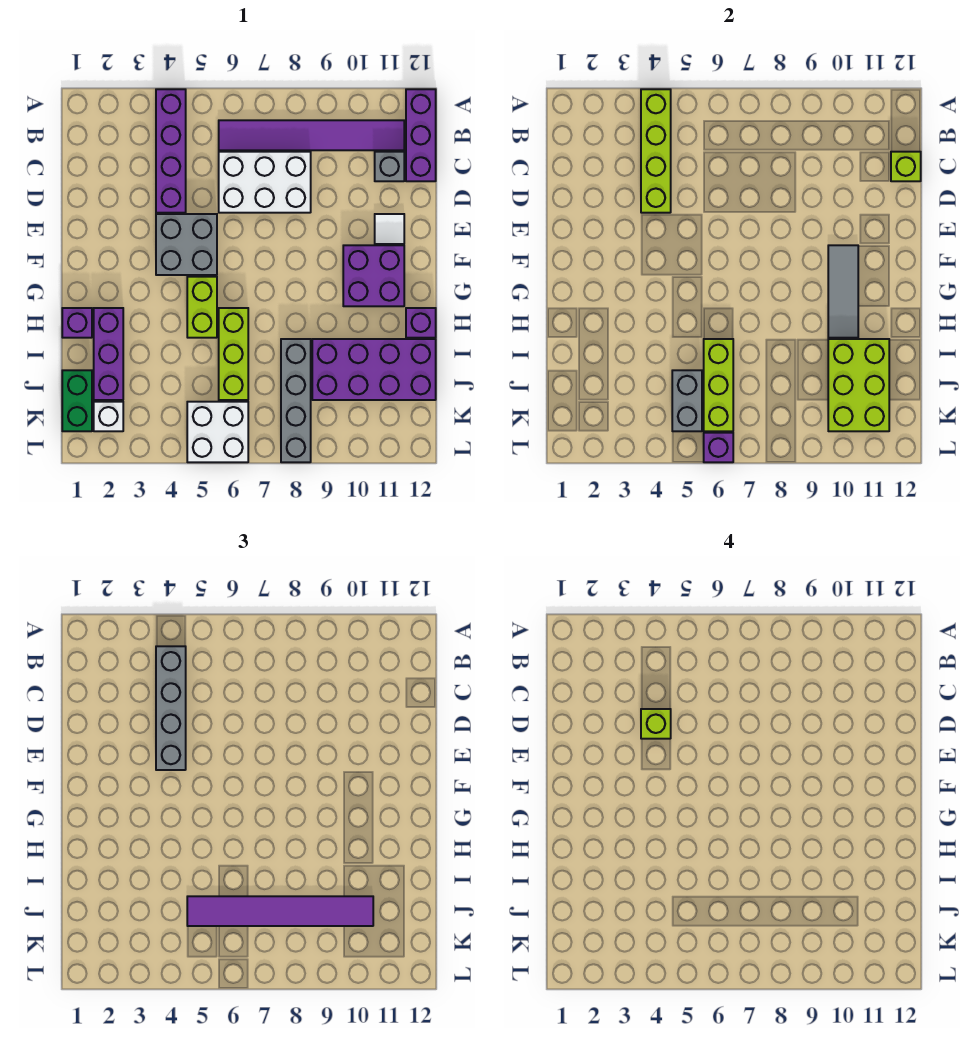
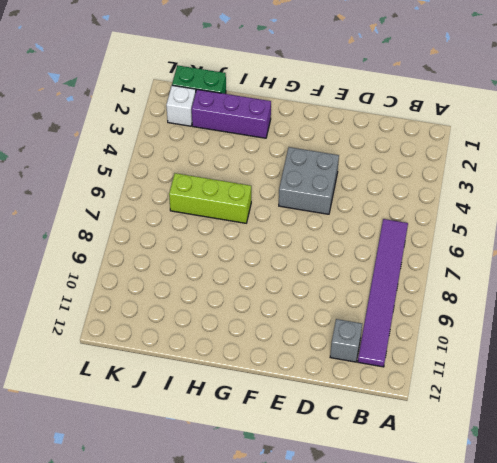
none -> purple 1x4 brick [156,89,186,213]
none -> purple 1x3 brick [406,89,436,181]
none -> white 2x3 brick [219,152,311,213]

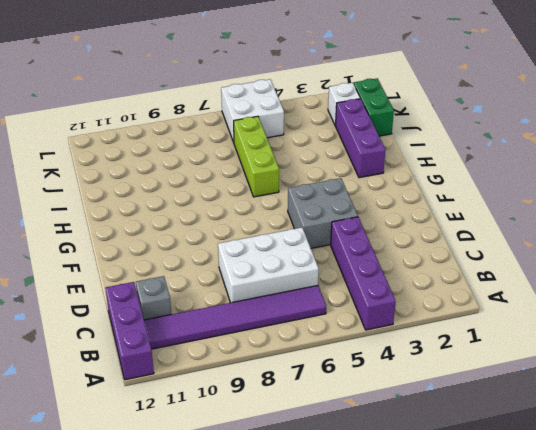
none -> white 1x1 tile [375,214,404,244]
none -> purple 2x2 brick [343,245,404,306]
none -> lime 1x2 brick [187,277,217,338]

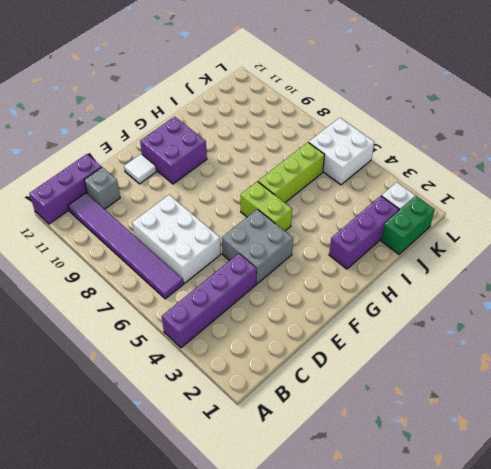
lime 1x2 brick [241,181,292,231] -> lime 1x2 brick turned to [187,277,217,338]
none -> purple 1x1 brick [62,308,92,338]
none -> purple 1x1 brick [406,308,436,338]
none -> grey 1x4 brick [281,339,311,462]

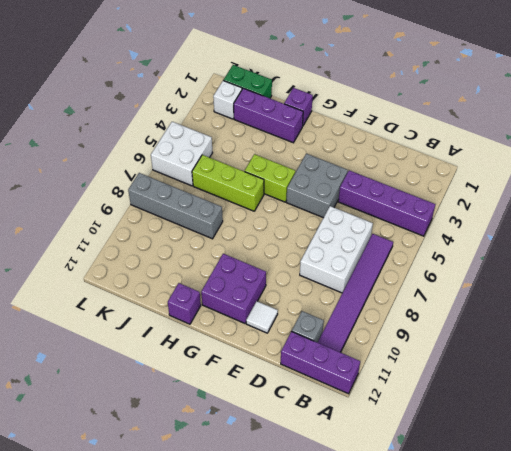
none -> purple 2x4 brick [312,339,436,400]
none -> lime 1x4 brick [641,89,671,213]
none -> lime 1x1 brick [891,152,921,181]

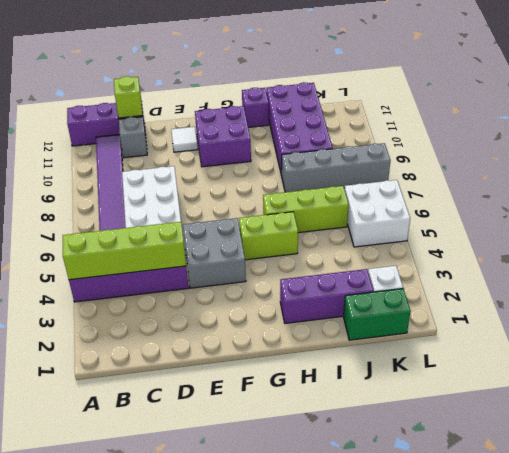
none -> purple 1x1 brick [62,308,92,338]
none -> grey 1x3 tile [828,245,858,338]
none -> lime 1x3 brick [704,339,733,431]

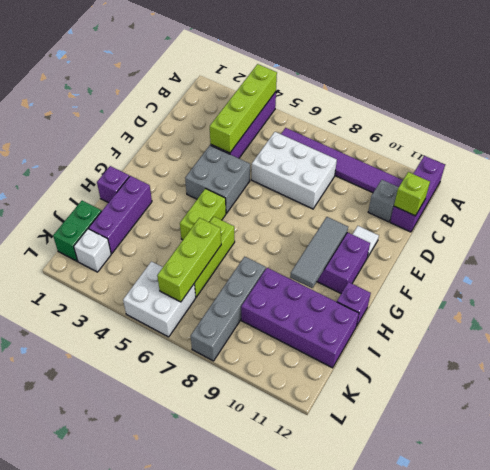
none -> lime 2x3 brick [828,339,889,431]
none -> grey 1x2 brick [672,370,702,431]
none -> purple 1x1 brick [704,433,733,462]

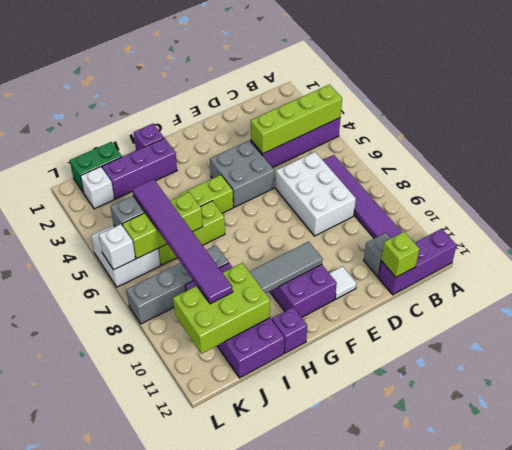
white 1x1 brick [99,224,135,270] -> purple 1x1 brick [704,433,733,462]
none -> grey 1x4 brick [156,646,186,770]
none -> lime 1x1 brick [641,709,671,739]

